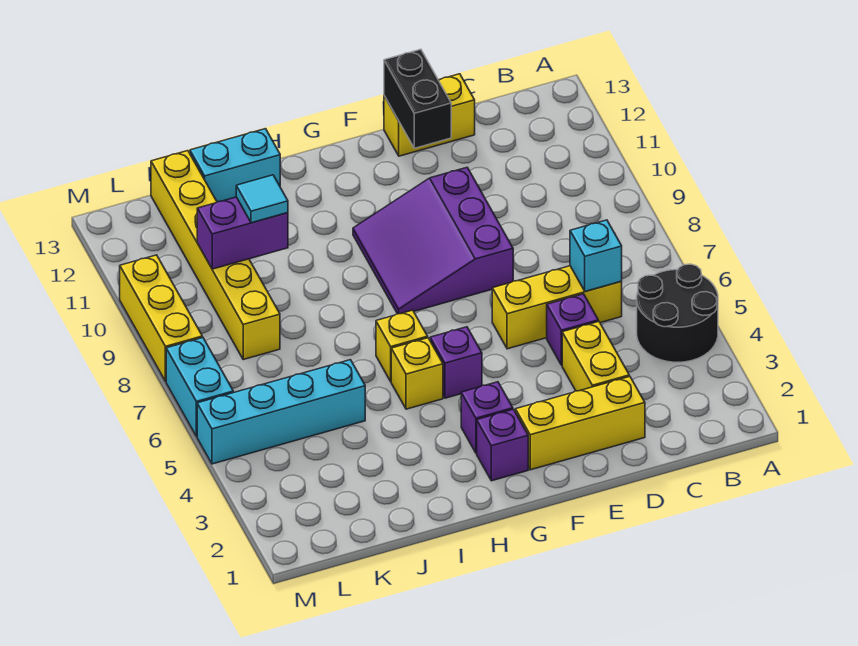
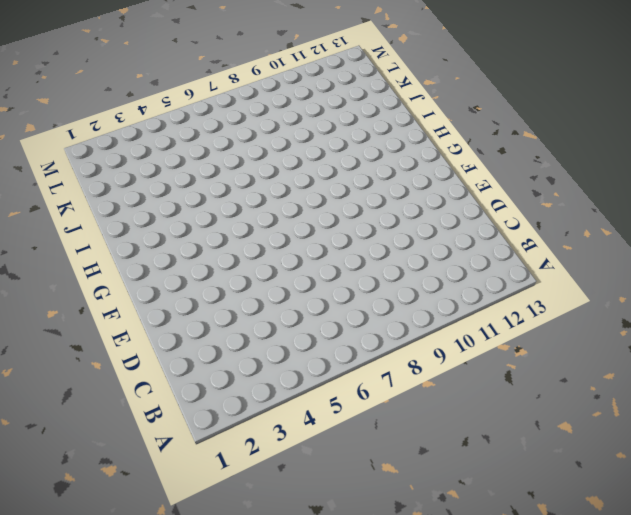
none -> black 2x2 round brick [637,264,718,362]
none -> yellow 1x3 brick [492,266,622,349]
none -> yellow 1x3 brick [515,376,645,470]

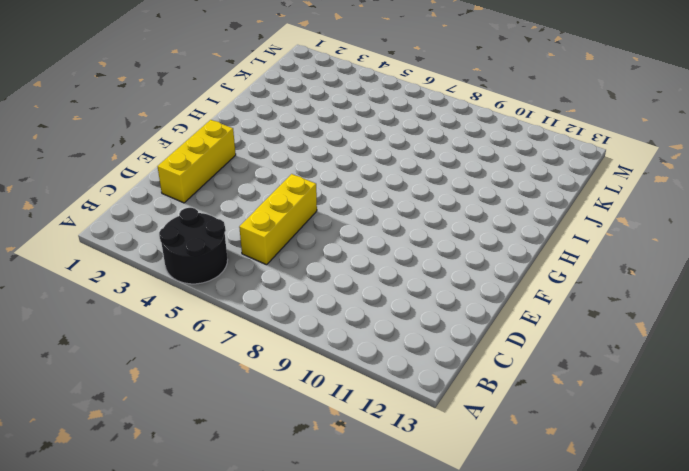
none -> yellow 1x2 brick [562,321,629,391]
none -> purple 1x1 brick [547,294,598,365]
none -> yellow 1x2 brick [384,74,475,156]

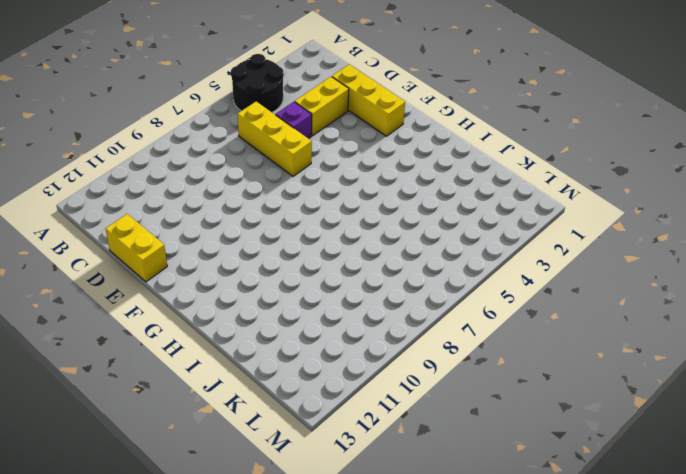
none -> purple 3x3 slope [353,168,513,314]
none -> purple 1x1 brick [477,409,528,481]
none -> purple 1x1 brick [461,382,513,453]

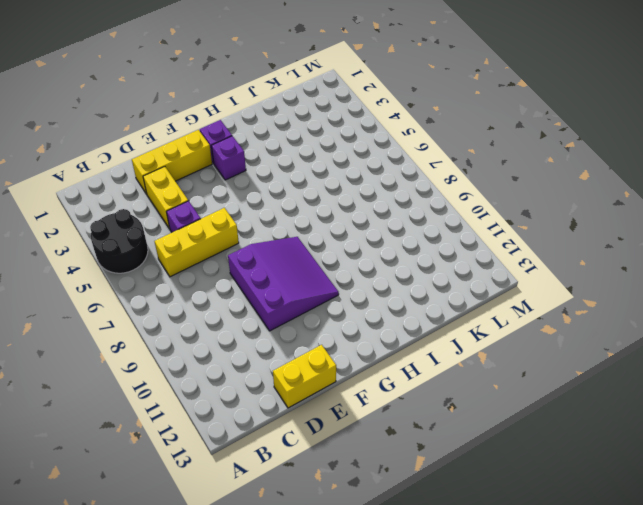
none -> purple 1x1 brick [430,327,482,398]
none -> yellow 1x1 brick [391,338,443,409]
none -> yellow 1x1 brick [376,310,428,381]

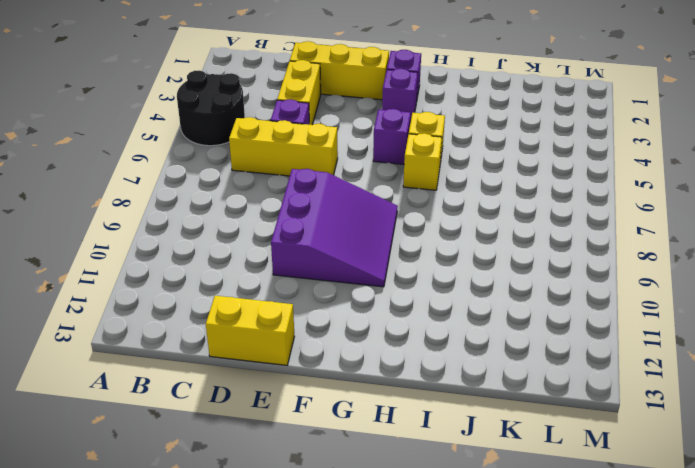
none -> cyan 1x2 brick [190,129,280,202]
none -> cyan 1x4 brick [197,360,365,464]
none -> yellow 1x6 brick [151,151,280,360]

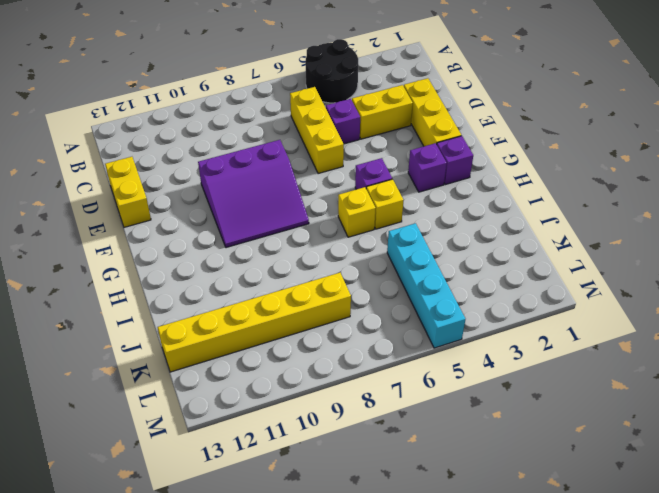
none -> cyan 1x2 brick [190,129,280,202]
none -> cyan 1x2 brick [166,338,233,436]
none -> yellow 1x3 brick [120,255,202,381]

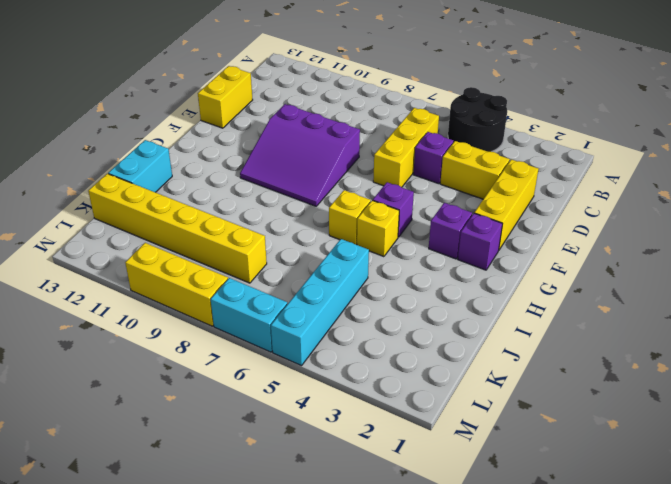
none -> cyan 1x1 brick [570,220,622,292]
none -> black 1x2 brick [384,49,451,148]
none -> purple 1x2 brick [197,197,288,269]

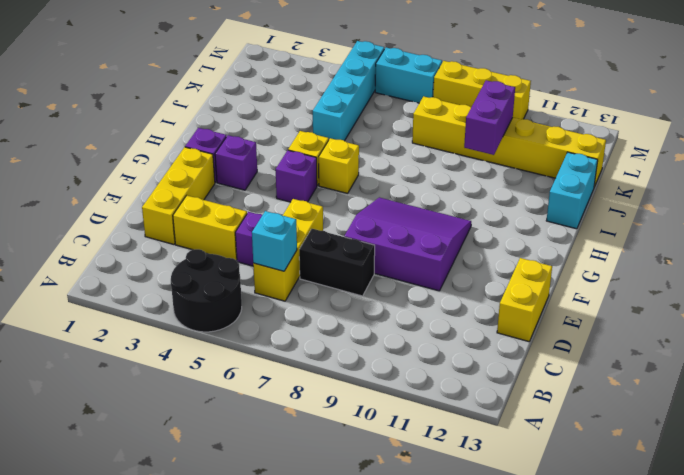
black 1x2 brick [299,229,375,296] -> black 1x2 brick moved to [384,49,451,148]
none -> cyan 1x1 tile [236,175,288,223]

